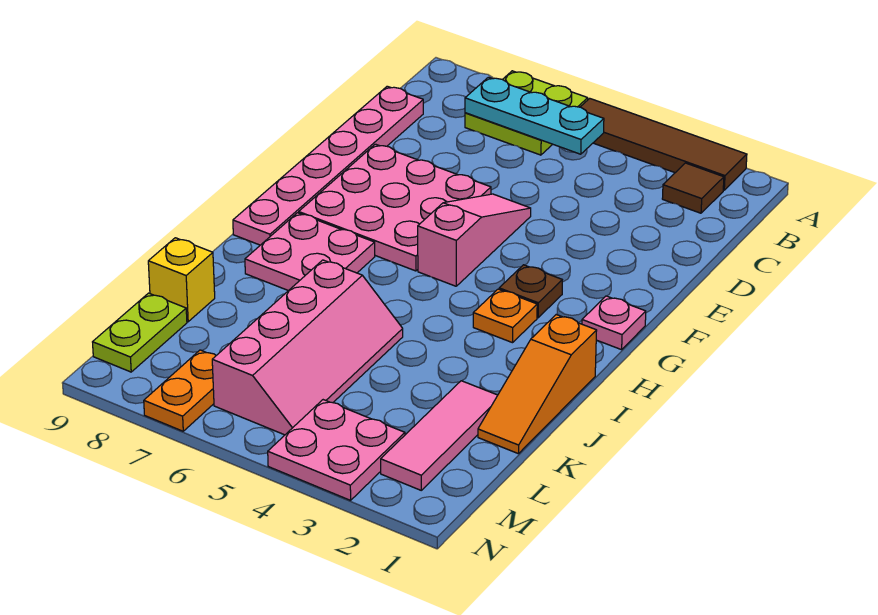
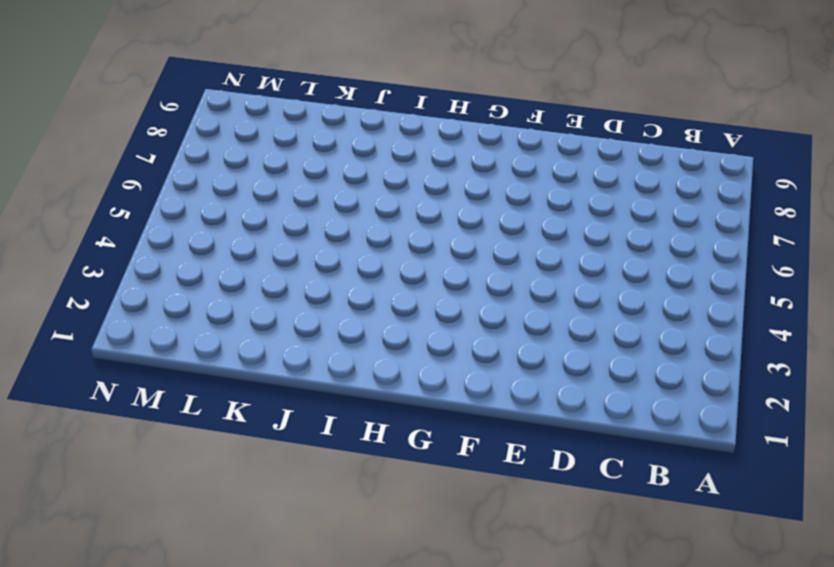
none -> brown 1x4 tile [581,98,747,190]
none -> lime 2x2 plate [465,71,588,155]
none -> brown 1x1 tile [662,163,724,213]

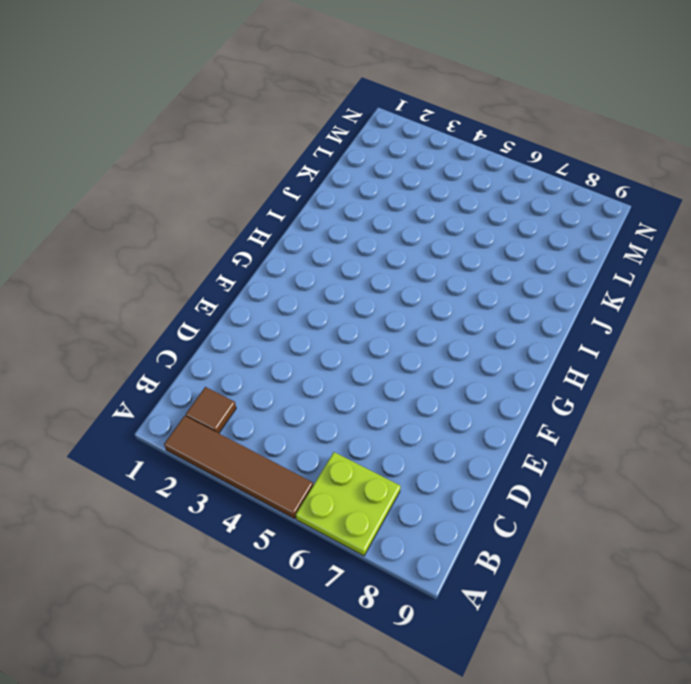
none -> pink 1x6 plate [233,86,423,245]
none -> pink 1x3 slope [418,194,531,286]
none -> pink 3x3 plate [299,144,491,271]

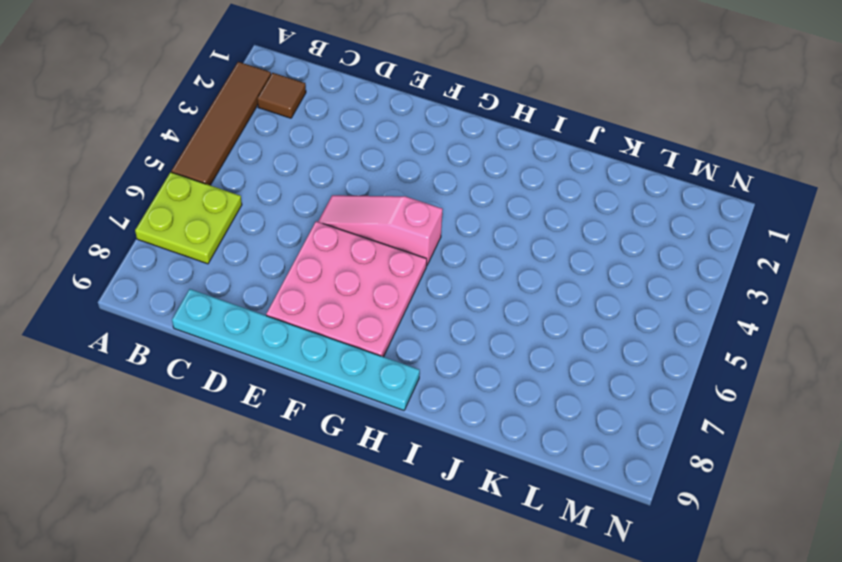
cyan 1x6 plate [172,289,420,410] -> pink 1x6 plate [233,86,423,245]
none -> pink 1x1 plate [582,296,646,350]
none -> brown 1x1 plate [499,265,562,318]
none -> orange 1x1 plate [473,289,537,343]

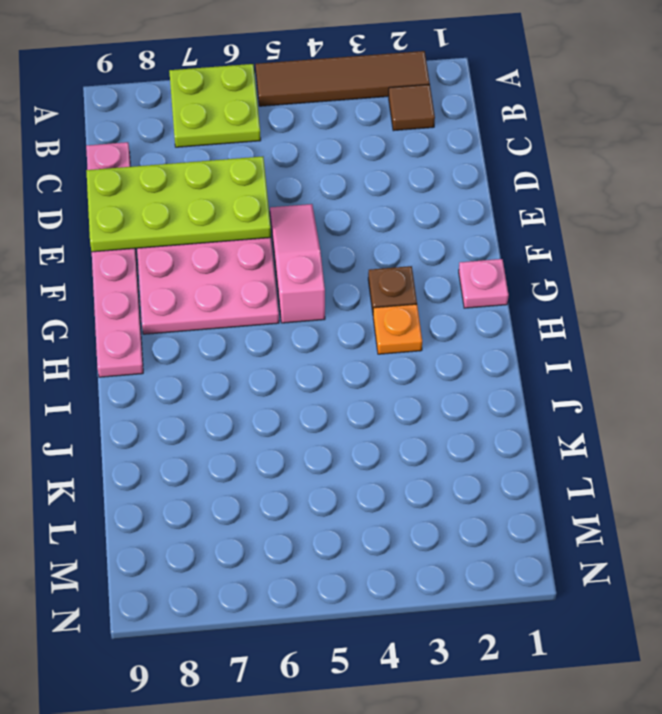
lime 2x4 plate [86,156,271,252] -> none
none -> pink 2x2 plate [245,213,375,291]
none -> orange 1x3 slope [478,315,597,454]
none -> pink 2x4 slope [212,260,403,435]

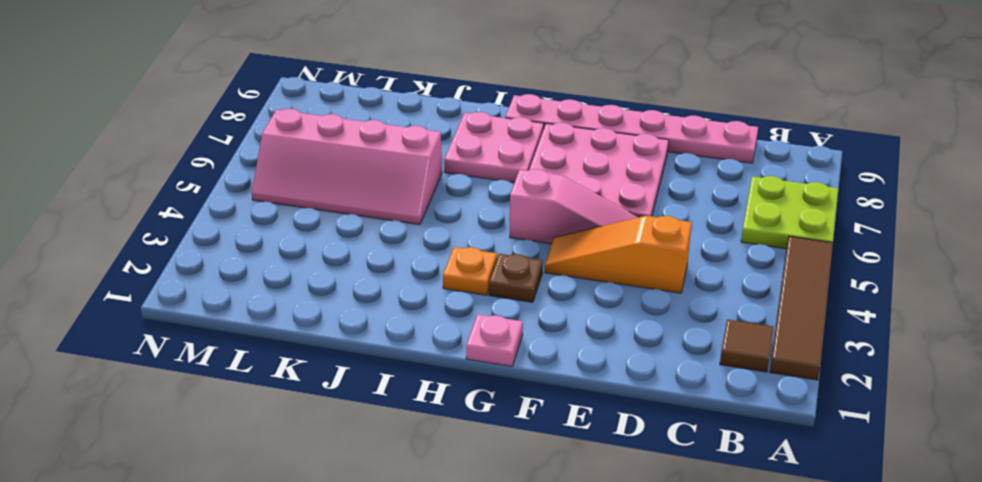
orange 1x3 slope [545,216,692,293] -> orange 1x3 slope moved to [478,315,597,454]
none -> pink 1x3 tile [381,381,498,490]
none -> yellow 1x1 brick [148,238,215,322]
none -> lime 1x2 plate [93,293,187,372]

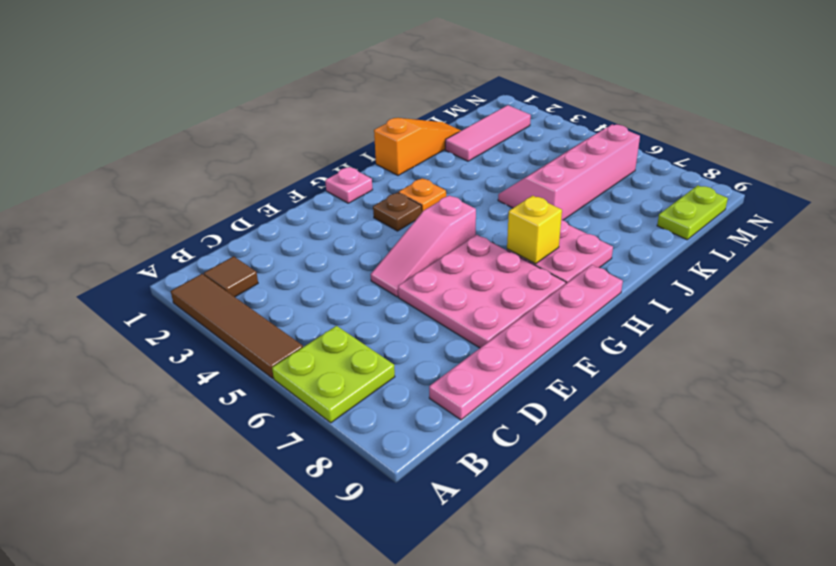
yellow 1x1 brick [507,196,562,264] -> yellow 1x1 brick moved to [148,238,215,322]
none -> pink 2x2 plate [268,400,405,500]
none -> orange 1x2 plate [144,350,216,431]
none -> cyan 1x3 plate [465,77,604,154]

